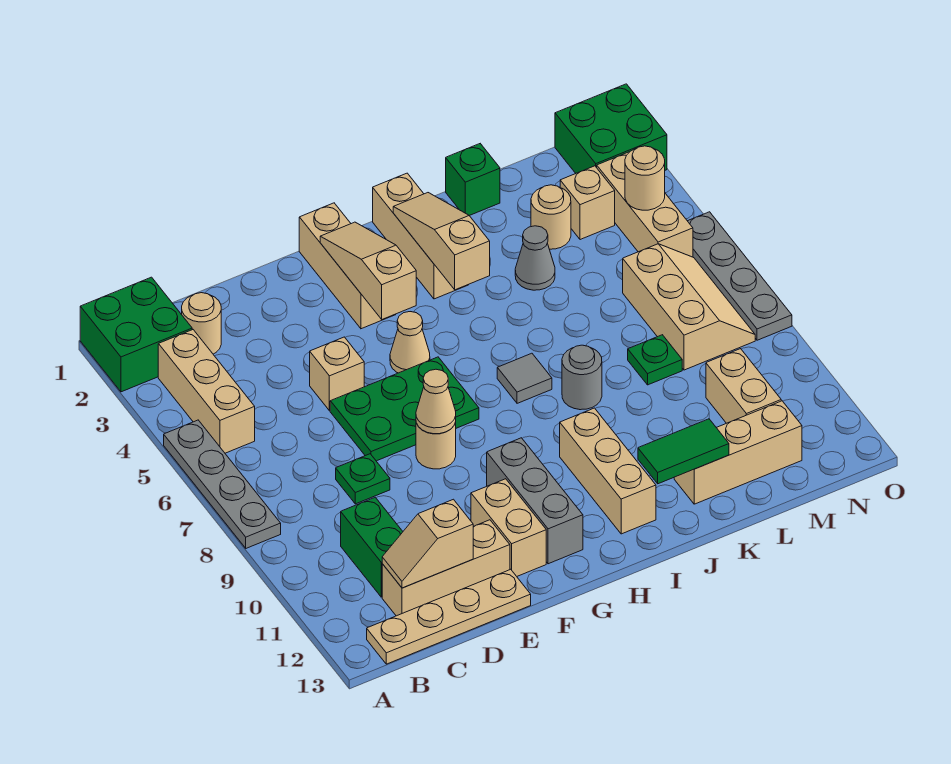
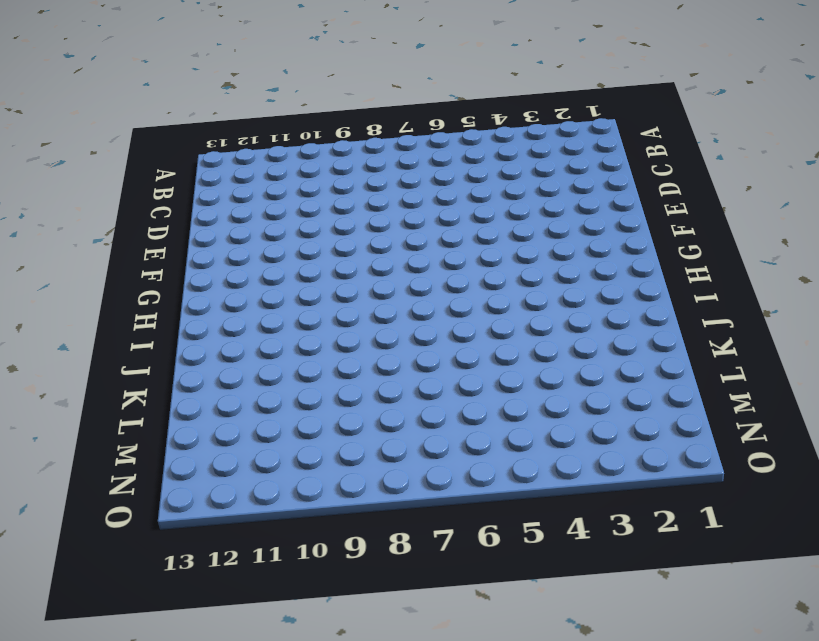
none -> green 2x2 brick [80,277,192,392]
none -> grey 1x4 plate [164,420,281,548]
none -> tan 1x3 brick [158,330,255,453]
none -> tan 1x4 plate [367,569,531,664]

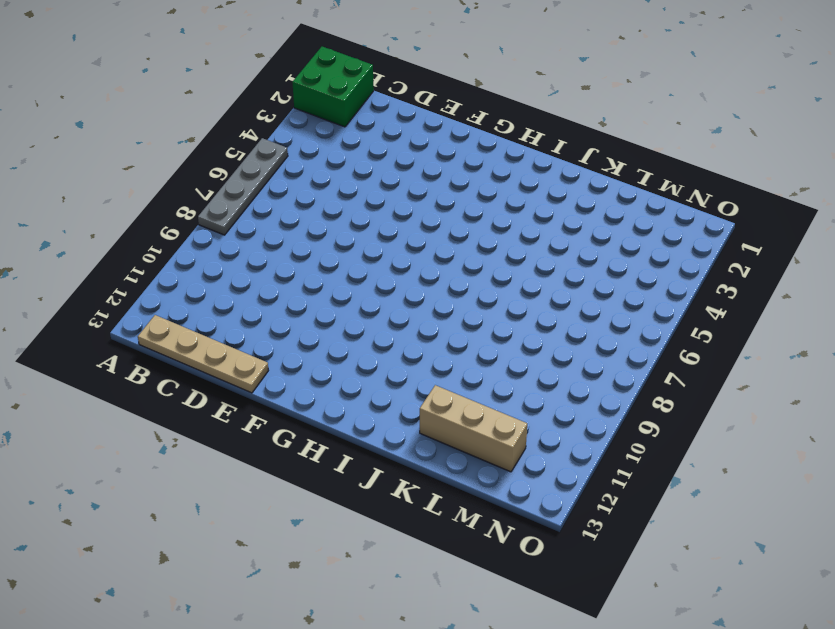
none -> tan 1x3 brick [158,330,255,453]
none -> tan 1x1 round brick [182,293,221,354]
none -> green 1x2 brick [341,497,403,597]
none -> tan 1x3 brick [382,520,510,616]

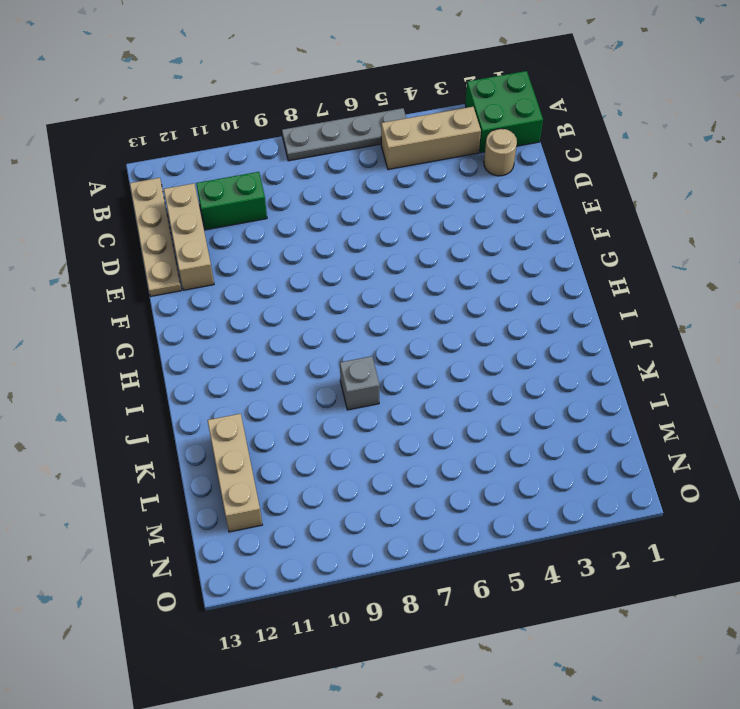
grey 1x1 brick [340,356,380,410] -> grey 1x1 round brick [562,345,602,410]
none -> green 1x1 plate [336,454,390,504]
none -> tan 1x1 brick [310,337,364,411]
none -> green 2x3 plate [330,357,479,461]
none -> tan 1x1 round brick [416,422,456,469]

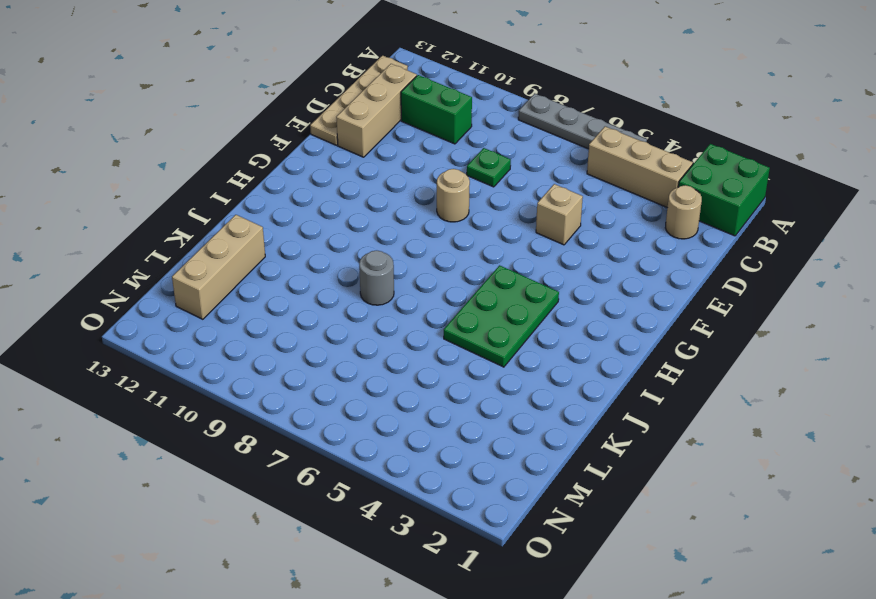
green 2x3 plate [444,265,559,367] -> green 2x3 plate moved to [330,357,479,461]
none -> tan 1x2 brick [471,479,546,576]
none -> tan 1x3 brick [299,203,396,329]
none -> tan 1x1 cone [390,312,430,373]
none -> grey 1x3 brick [487,438,583,564]

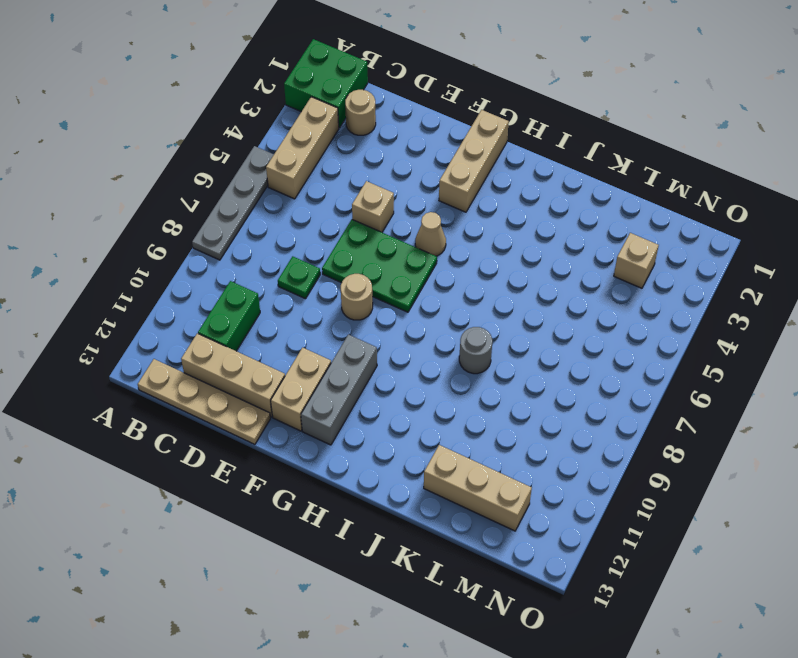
none -> tan 1x3 brick [373,173,468,299]
none -> grey 1x1 tile [497,353,552,403]
none -> tan 1x3 brick [560,408,656,534]
none -> green 1x1 brick [446,144,500,216]

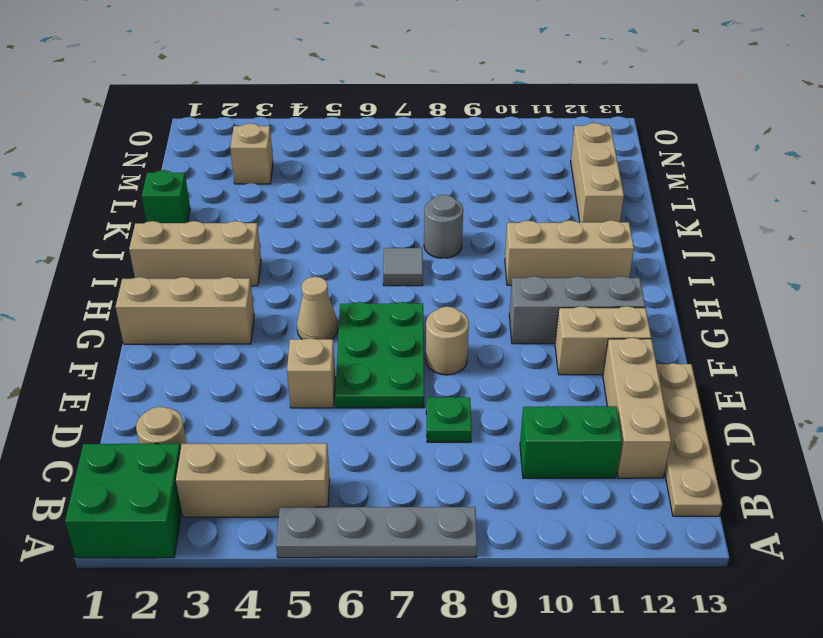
none -> grey 1x1 cone [515,226,555,290]
none -> tan 1x1 round brick [531,185,571,249]
none -> green 1x1 plate [628,335,682,385]
none -> tan 2x3 slope [623,244,755,370]

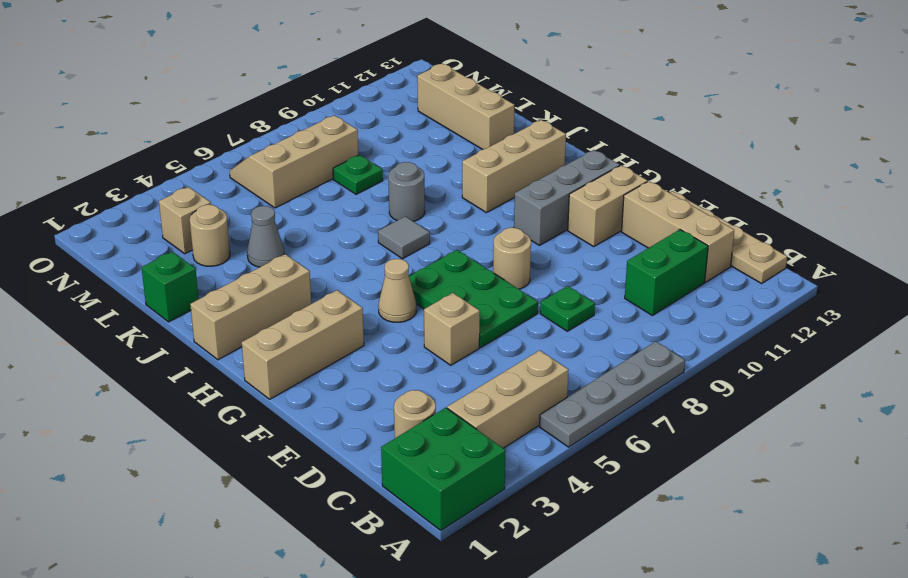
none -> tan 1x2 brick [706,349,781,423]
none -> green 2x2 brick [555,84,667,173]
none -> tan 1x3 brick [597,152,693,257]
none -> grey 1x4 plate [688,212,792,340]

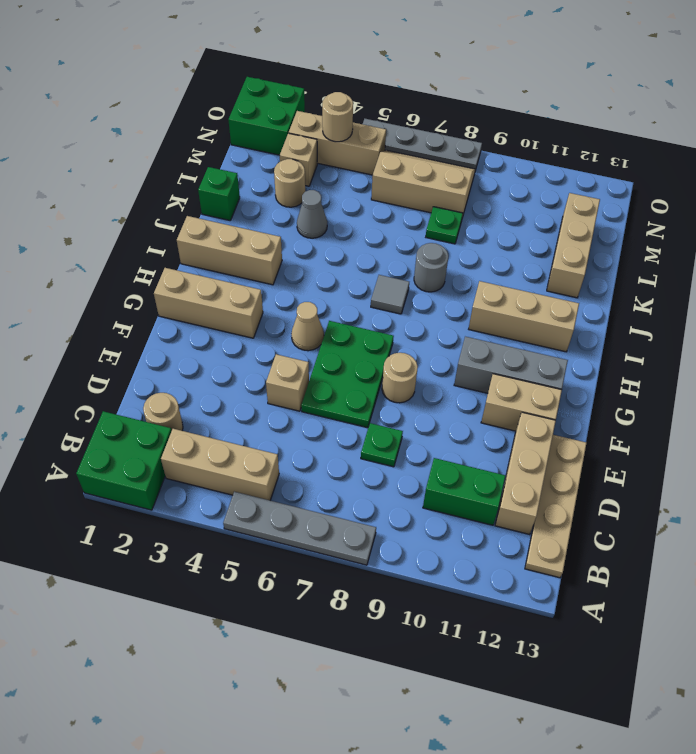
none -> tan 1x2 brick [706,349,781,423]
none -> tan 1x2 slope [382,499,473,588]
none -> tan 1x1 cone [416,369,456,434]
none -> tan 1x3 slope [320,222,416,319]

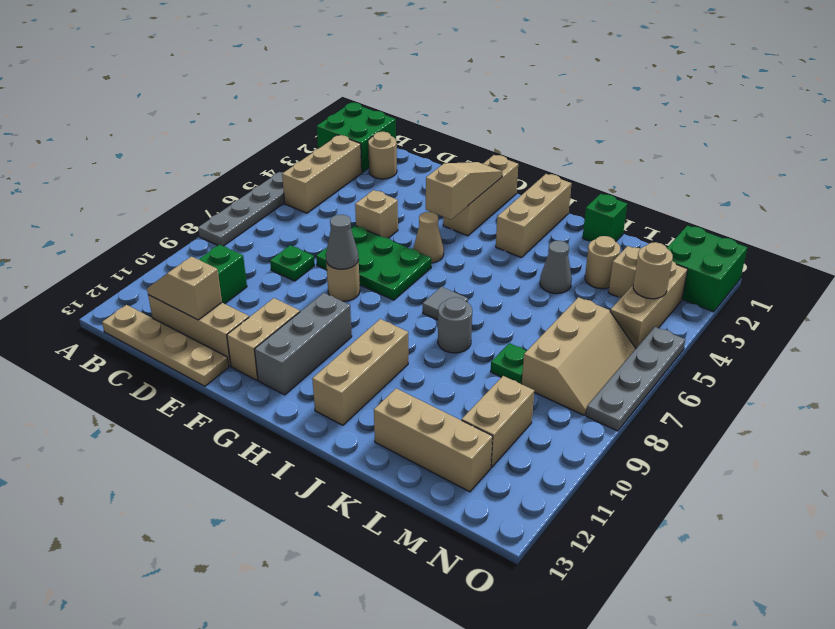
grey 1x1 cone [326,214,359,269] -> tan 1x1 cone [416,369,456,434]
none -> tan 1x3 slope [393,193,490,290]
none -> green 1x2 tile [638,419,729,484]

